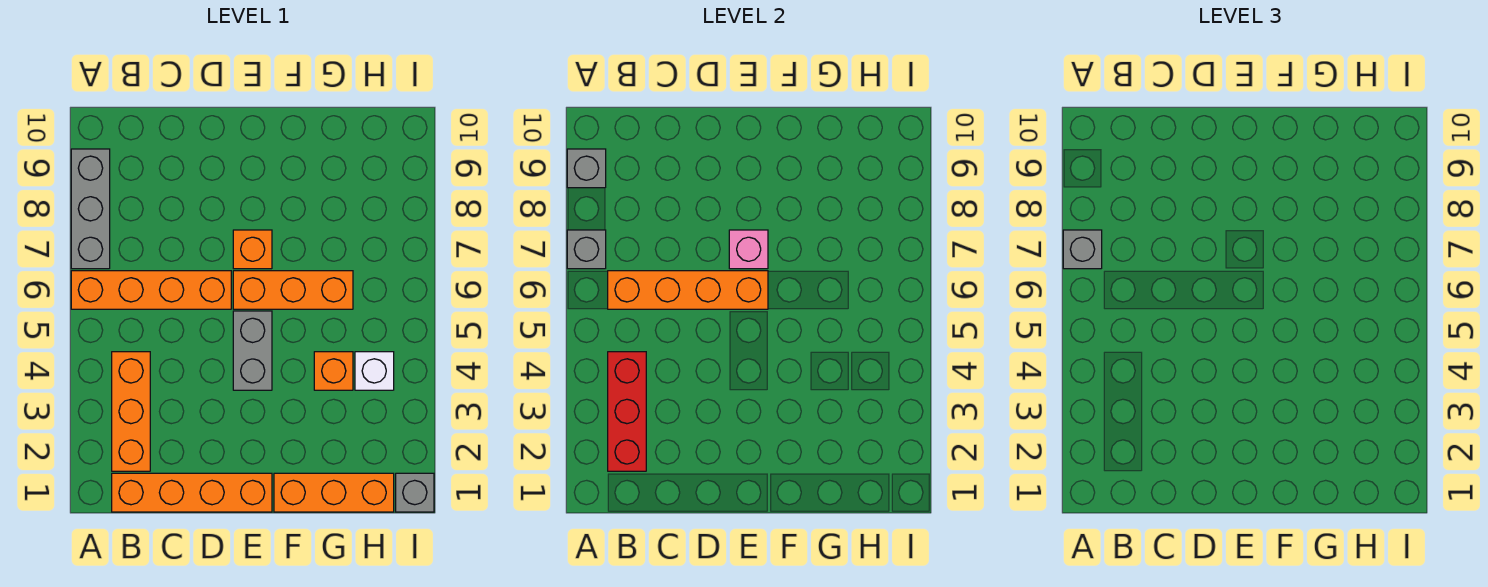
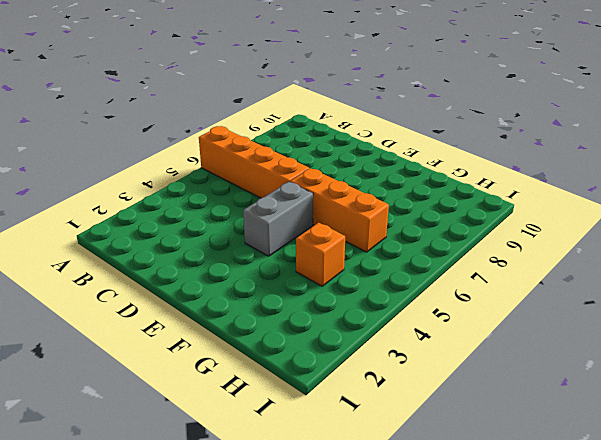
none -> grey 1x3 brick [71,149,110,269]
none -> orange 1x4 brick [112,473,272,512]
none -> orange 1x3 brick [112,352,150,471]

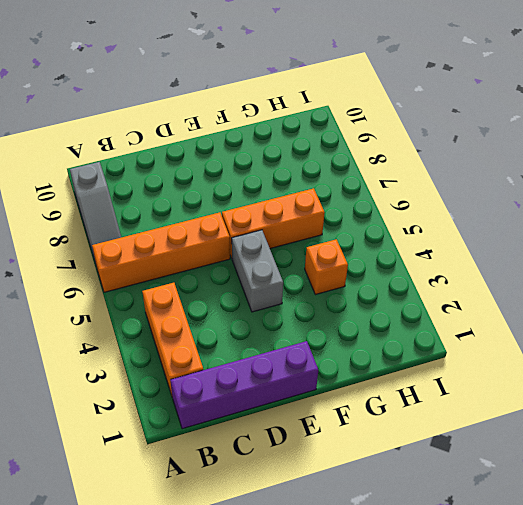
grey 1x3 slope [70,162,121,263] -> grey 1x3 brick [71,149,110,269]
purple 1x4 brick [170,341,318,429] -> orange 1x4 brick [112,473,272,512]
none -> orange 1x1 brick [233,230,272,269]
none -> orange 1x3 brick [274,473,394,512]
none -> white 1x1 brick [355,352,394,390]

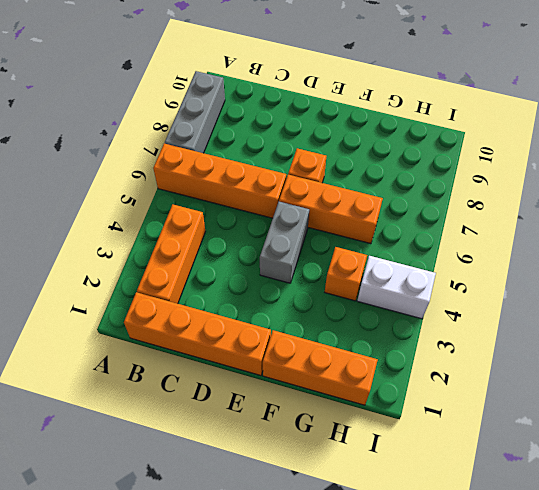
white 1x2 brick [357,256,436,319] -> white 1x1 brick [355,352,394,390]
none -> grey 1x1 brick [396,473,434,512]
none -> grey 1x1 brick [567,230,606,269]
none -> grey 1x1 brick [567,149,606,188]

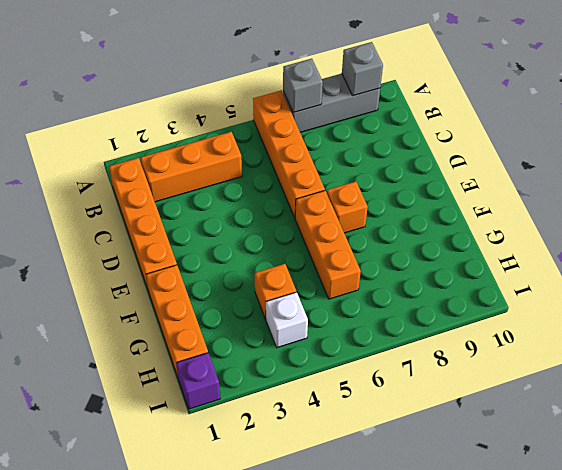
purple 1x1 brick [176,353,220,409] -> grey 1x1 brick [396,473,434,512]
none -> grey 1x2 brick [233,311,272,390]
none -> red 1x3 brick [608,352,646,471]
none -> orange 1x4 brick [608,271,768,309]

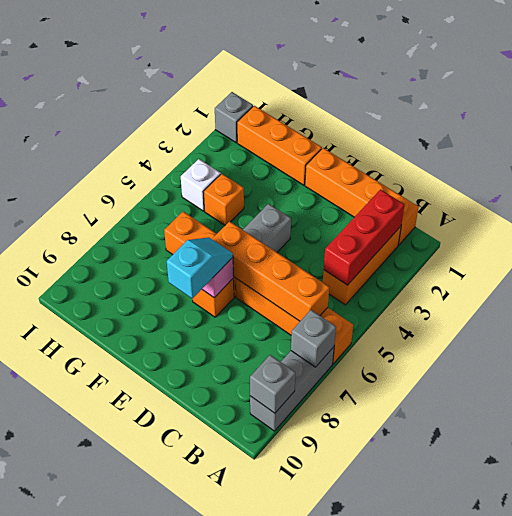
cyan 1x2 slope [167,237,233,299] -> none
none -> grey 1x1 brick [1063,230,1102,269]

